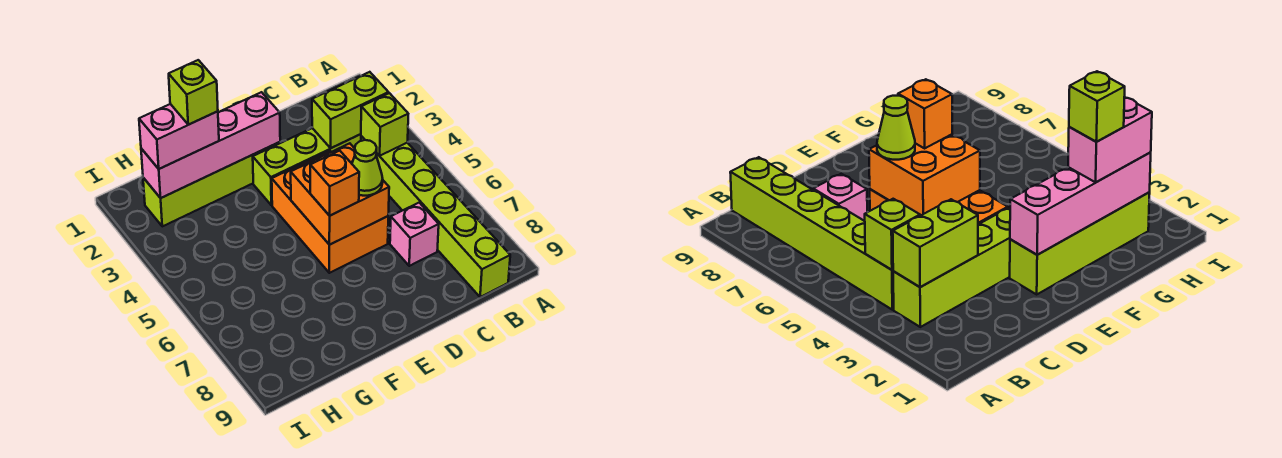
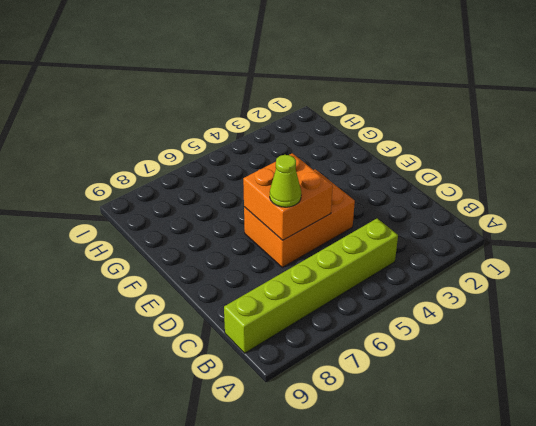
none -> lime 1x4 brick [253,128,361,205]
none -> pink 1x1 brick [390,203,439,266]
none -> lime 1x4 brick [143,142,280,226]

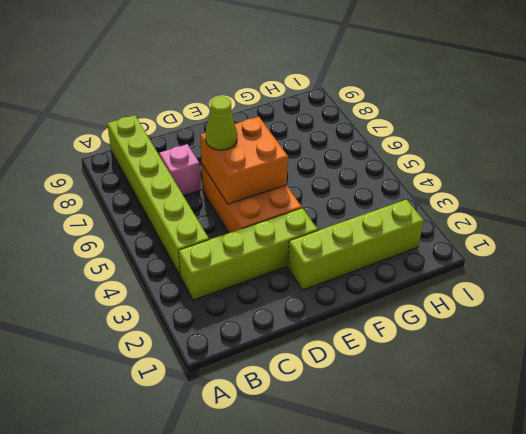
none -> lime 1x2 brick [312,72,389,148]
none -> lime 1x1 brick [361,93,408,156]
none -> pink 1x4 brick [141,92,280,198]

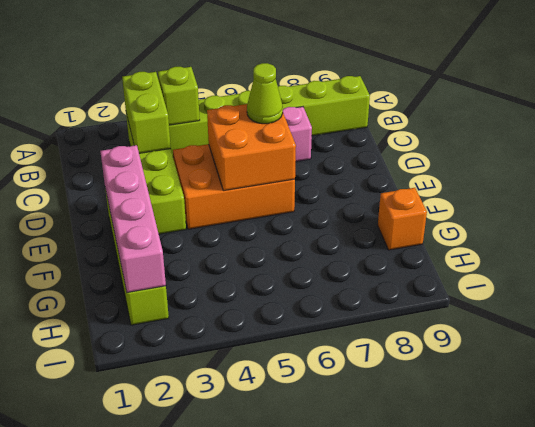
orange 1x1 brick [378,188,427,250] -> orange 1x1 brick moved to [310,151,359,216]
none -> pink 1x2 brick [139,104,219,169]
none -> lime 1x1 brick [169,60,218,125]

